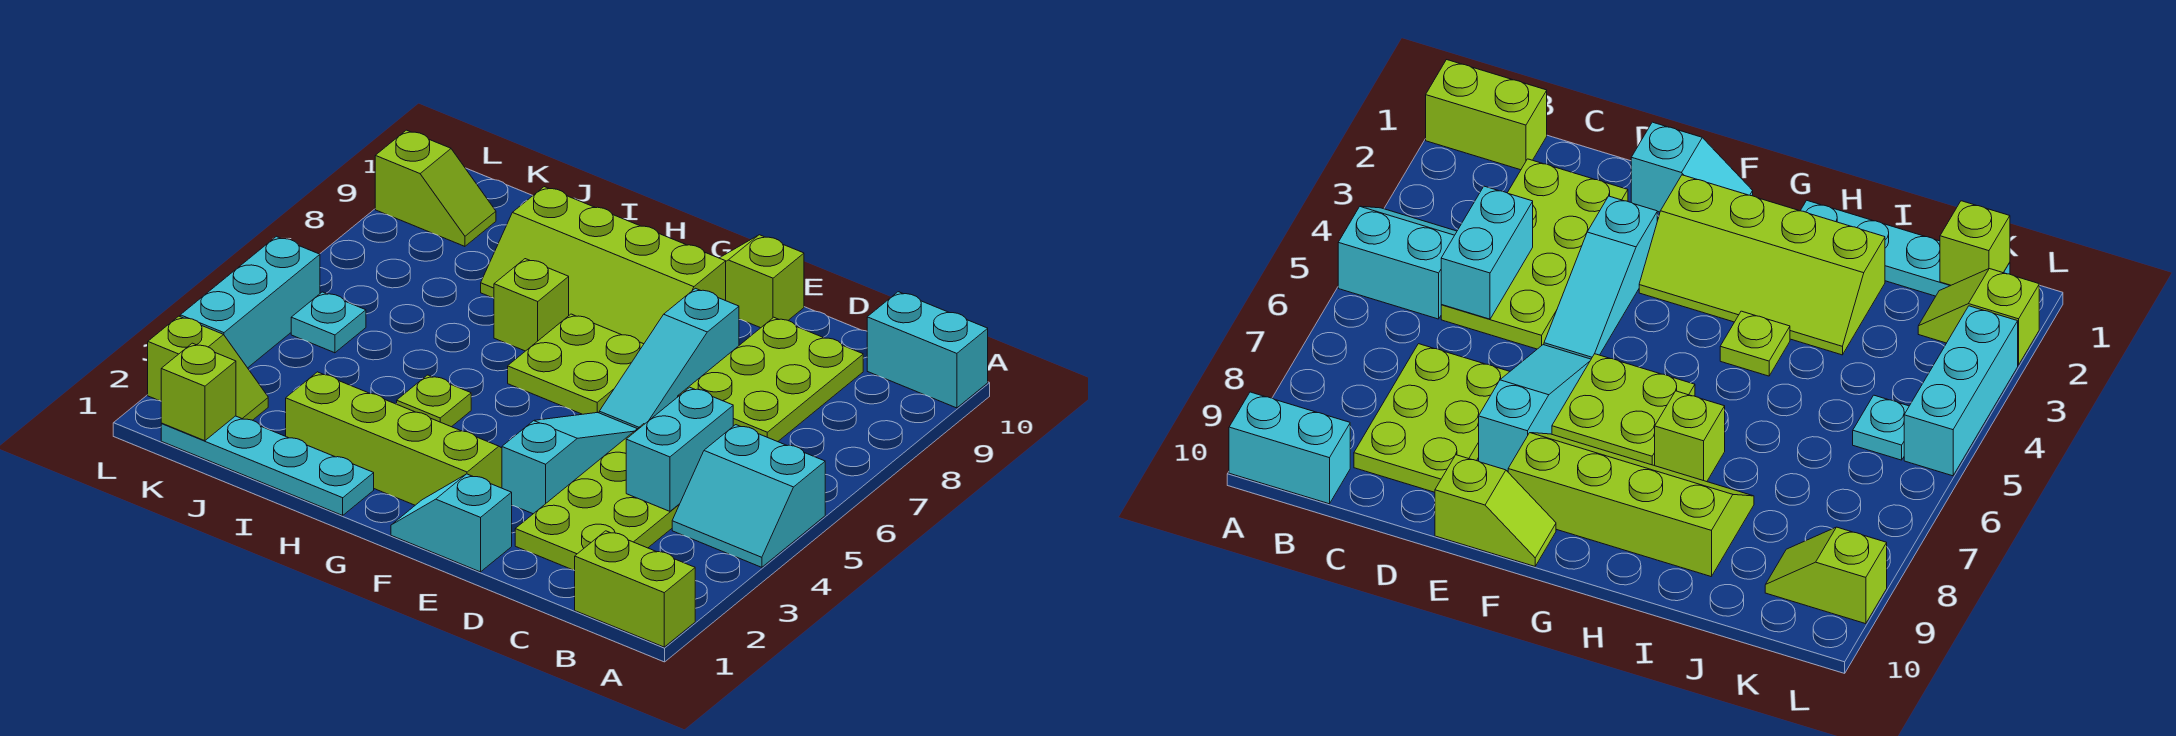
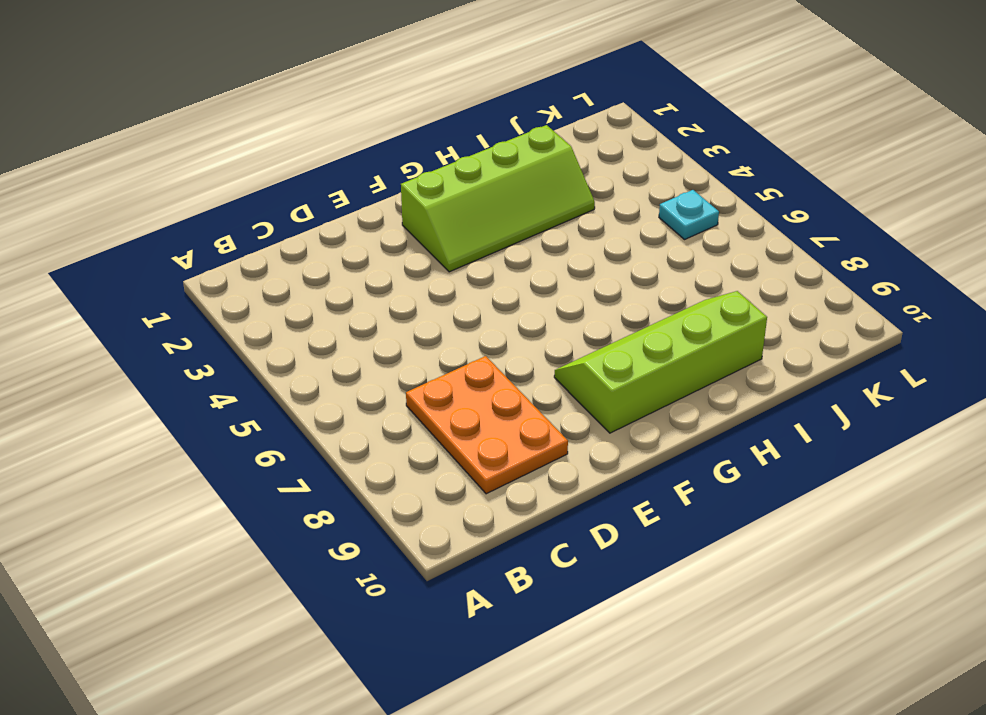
orange 2x3 plate [406,356,568,494] -> lime 2x3 plate [678,317,863,442]
none -> lime 1x2 brick [575,531,695,647]
none -> cyan 2x2 slope [672,425,825,567]
none -> cyan 1x2 brick [867,292,988,408]

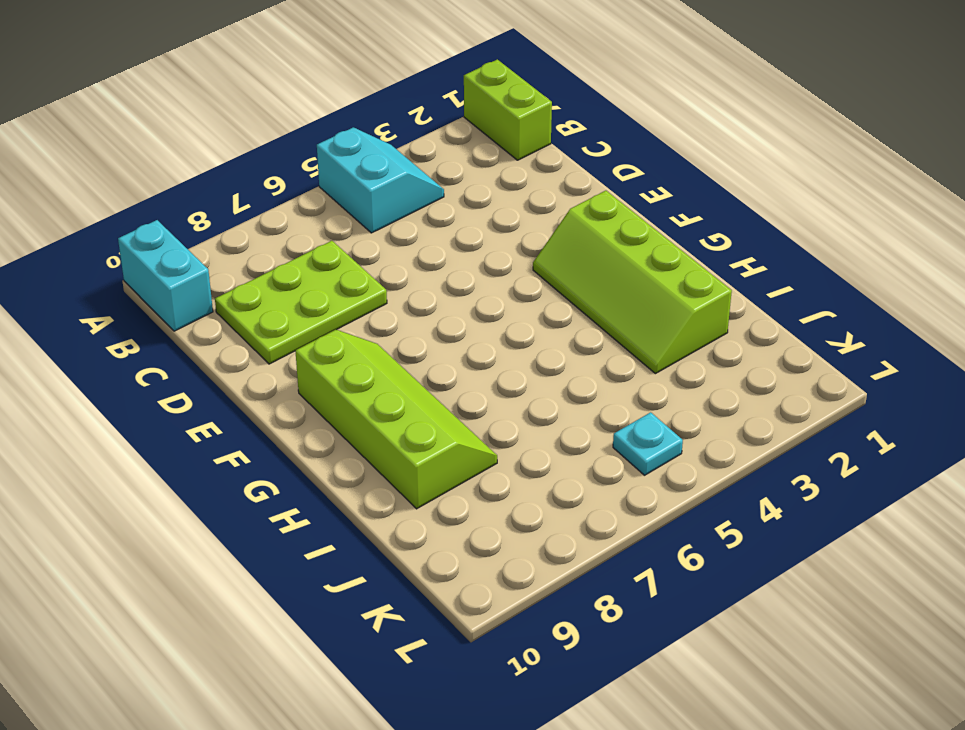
none -> lime 2x4 plate [515,424,679,571]
none -> cyan 1x2 slope [391,474,512,572]
none -> cyan 1x3 slope [502,412,637,514]

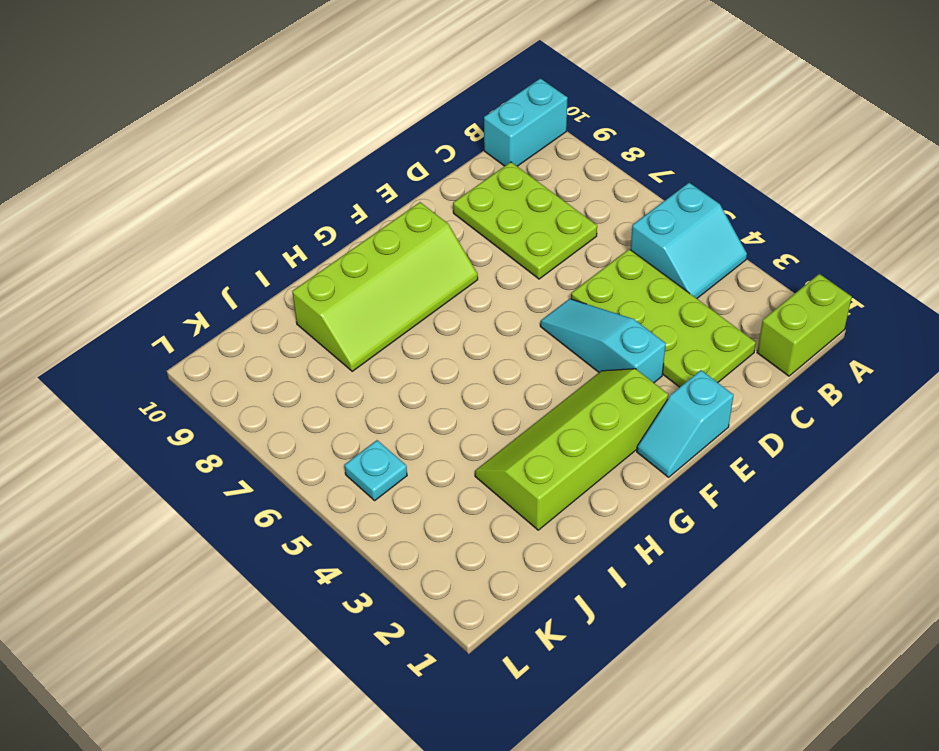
none -> cyan 1x3 slope [599,288,739,429]
none -> lime 1x2 slope [720,235,804,328]
none -> lime 2x2 plate [508,314,644,414]

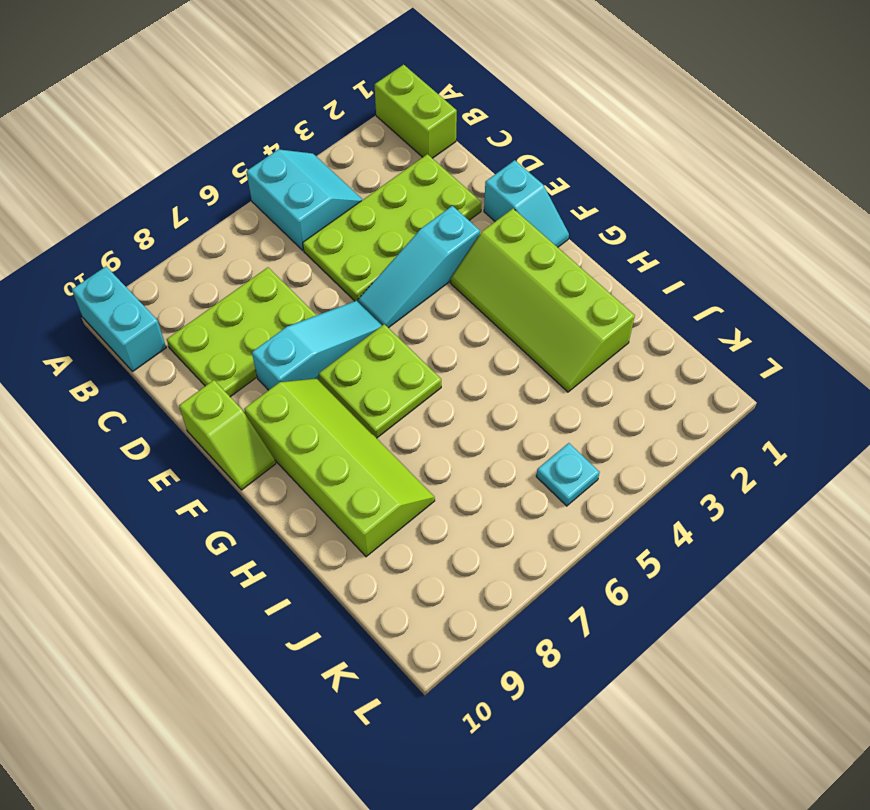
none -> cyan 1x4 plate [161,416,374,515]
none -> lime 1x1 plate [397,375,471,427]
none -> lime 1x1 brick [494,259,569,351]

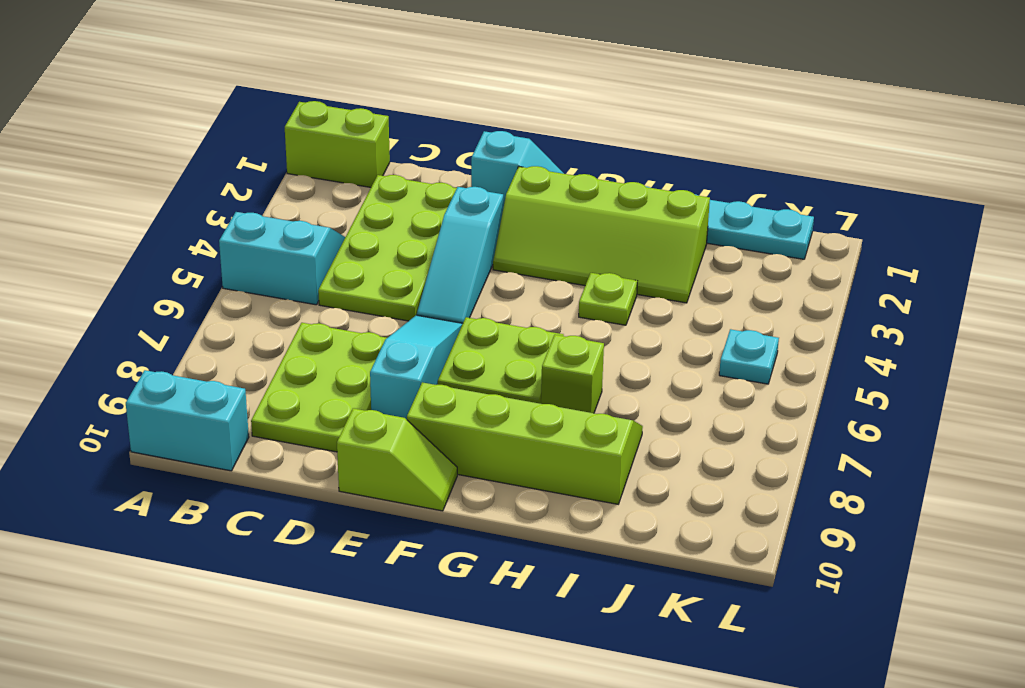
none -> lime 1x2 slope [148,316,268,420]
none -> lime 1x2 slope [375,130,496,246]
none -> cyan 1x3 brick [180,236,320,368]

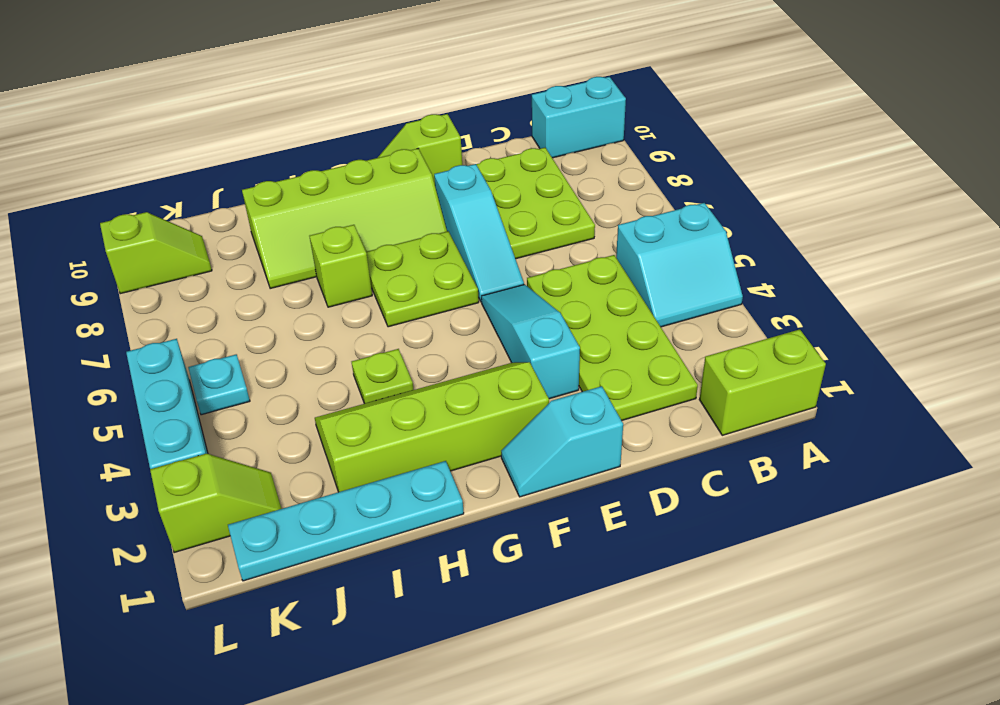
none -> cyan 1x2 brick [626,387,733,511]
none -> lime 1x1 brick [161,343,236,441]

